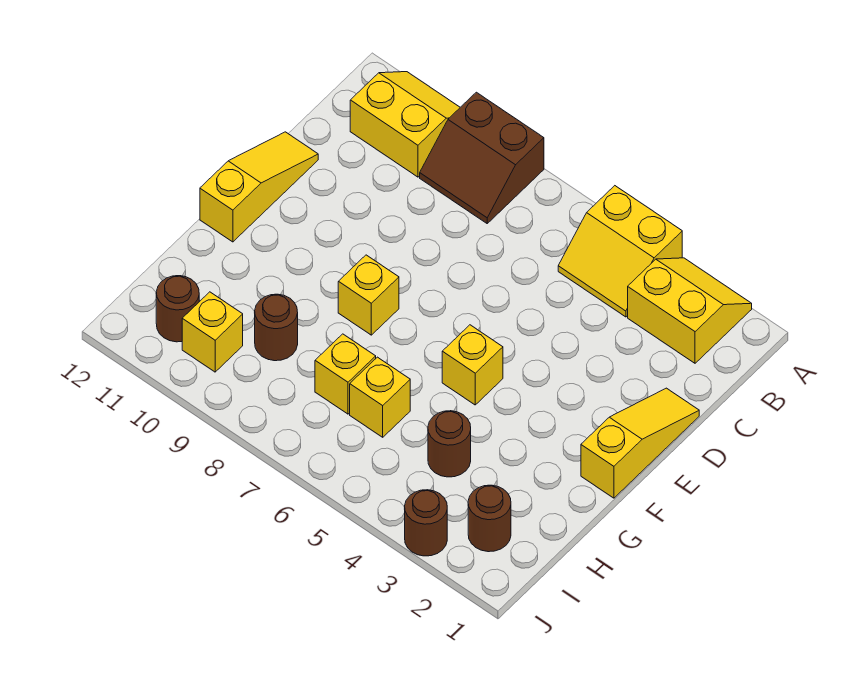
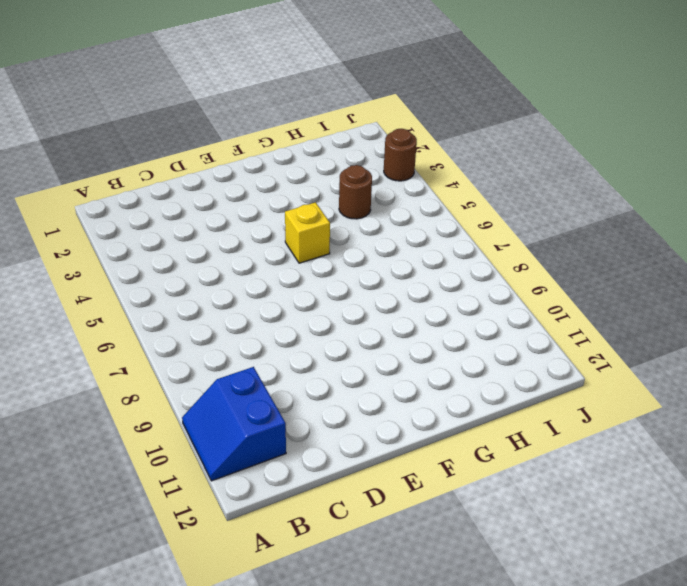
blue 2x2 slope [182,367,286,481] -> yellow 2x2 slope [350,72,460,177]
none -> yellow 2x2 slope [628,258,752,363]
none -> yellow 2x2 slope [558,186,682,317]
none -> brown 2x2 slope [420,92,544,223]

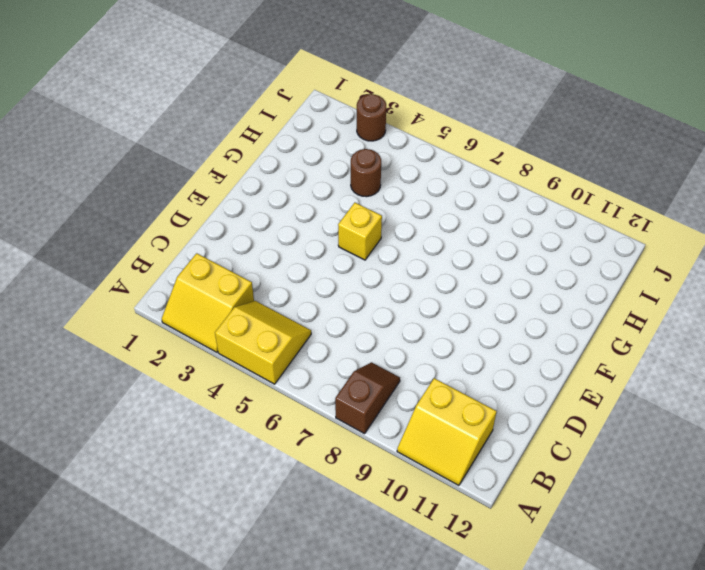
brown 1x2 slope [335,362,400,434] -> brown 2x2 slope [420,92,544,223]
none -> yellow 1x3 slope [581,388,699,498]
none -> yellow 1x3 slope [200,132,318,242]
none -> yellow 1x1 brick [338,255,399,335]

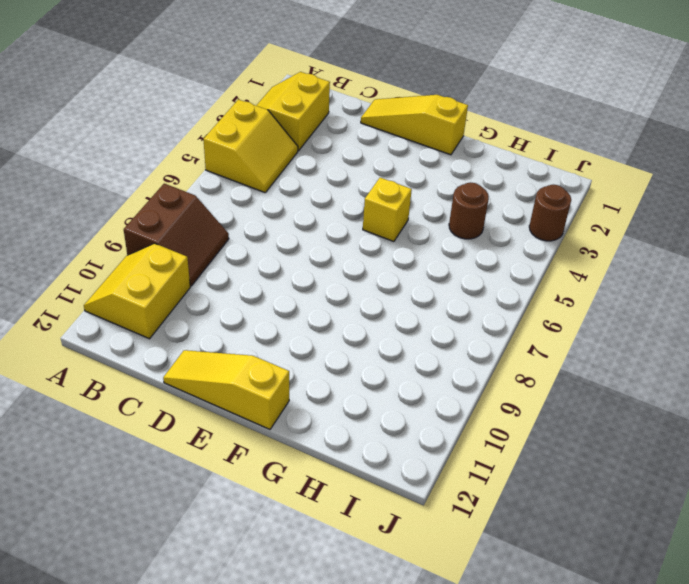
none -> yellow 1x1 brick [338,255,399,335]
none -> yellow 1x1 brick [350,357,410,437]
none -> yellow 1x1 brick [315,334,376,414]

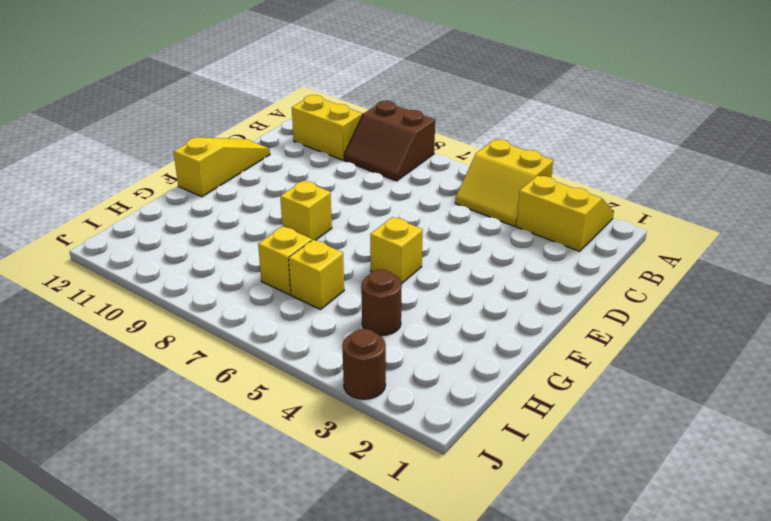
none -> yellow 1x3 slope [581,388,699,498]
none -> brown 1x1 round brick [255,294,298,361]
none -> brown 1x1 round brick [468,485,511,552]

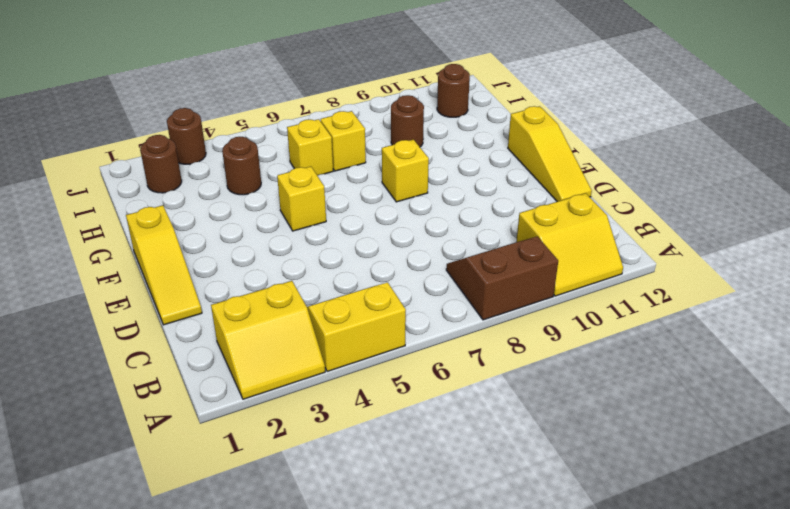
none -> yellow 1x1 brick [182,292,243,372]

